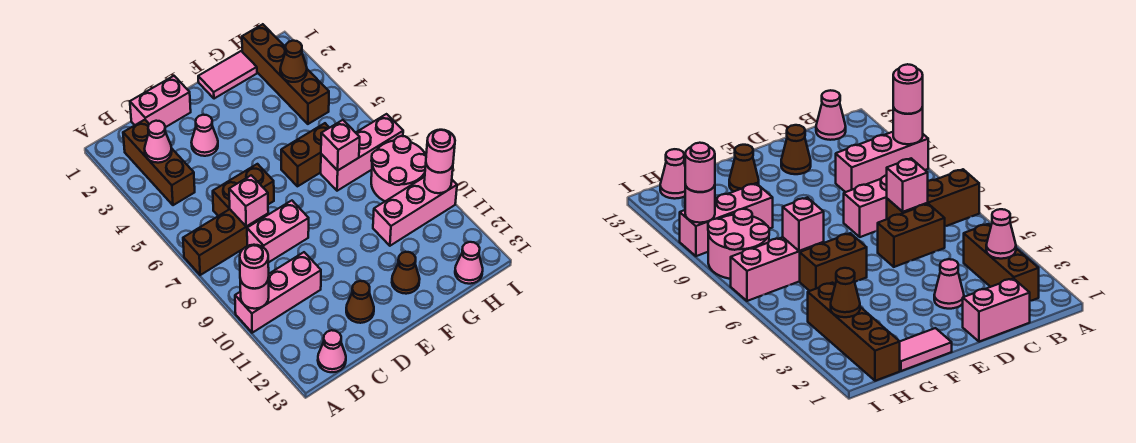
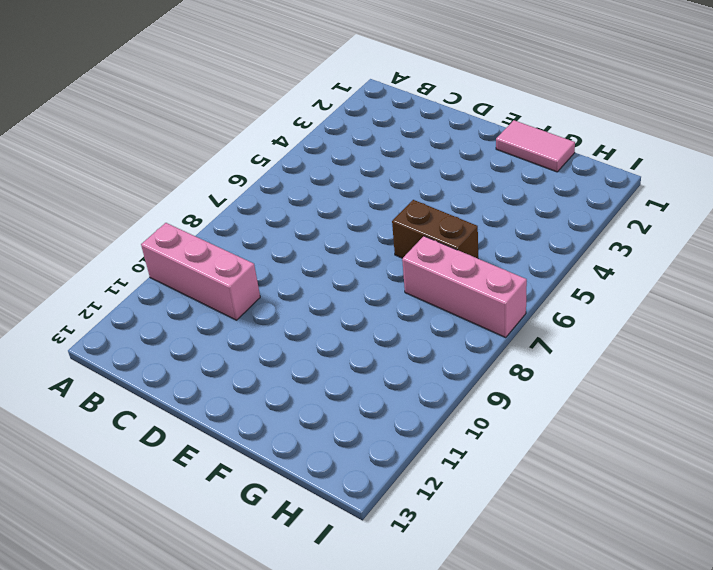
none -> brown 1x3 brick [183,209,268,275]
none -> brown 1x3 brick [123,120,195,205]
none -> pink 1x1 cone [318,330,346,372]

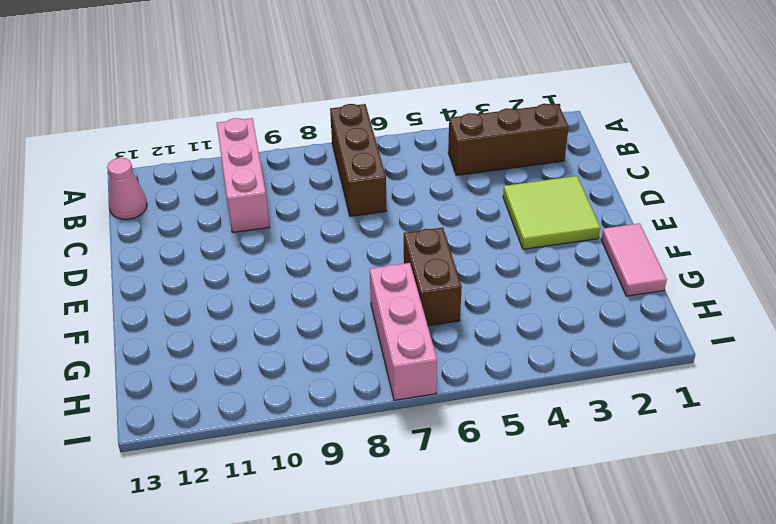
lime 2x2 tile [503,176,600,249] -> pink 1x1 cone [191,115,218,156]
none -> pink 1x2 brick [130,76,191,127]
none -> brown 1x2 brick [213,164,274,216]
none -> pink 1x2 brick [247,201,309,263]

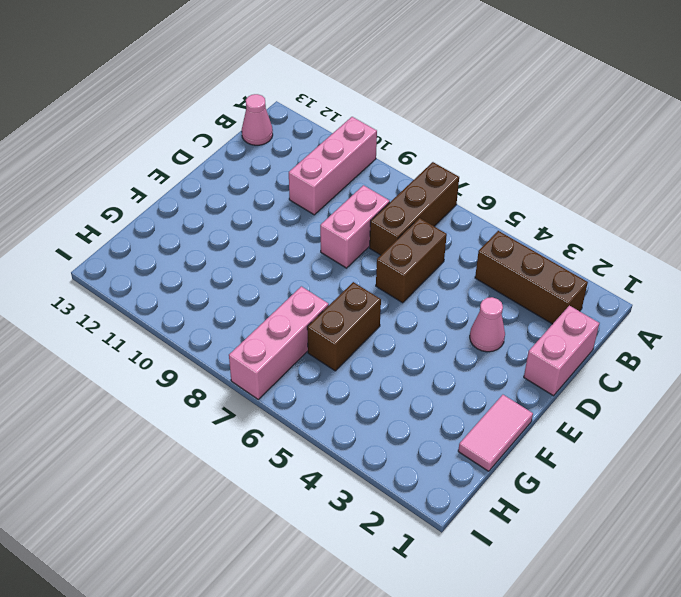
none -> brown 1x1 cone [346,281,374,323]
none -> brown 1x1 cone [392,252,420,294]
none -> pink 1x3 brick [373,177,457,246]

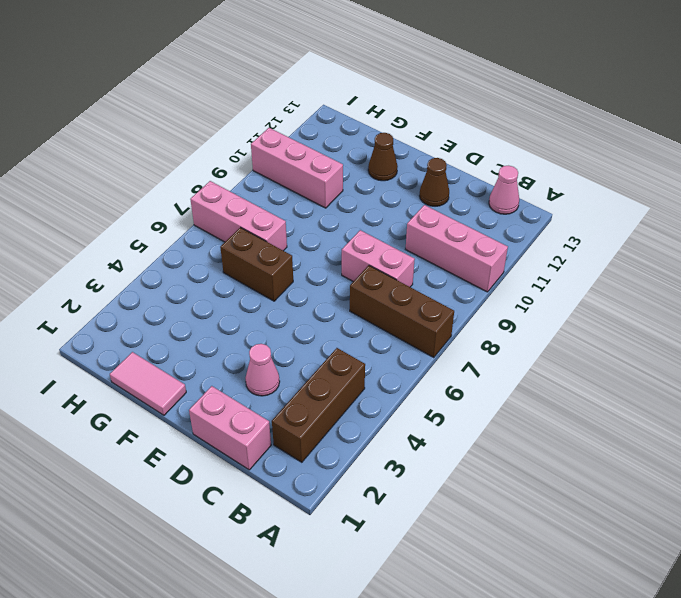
none -> brown 1x2 brick [213,164,274,216]
none -> brown 1x4 brick [242,24,329,124]
none -> pink 2x2 round brick [371,136,426,201]

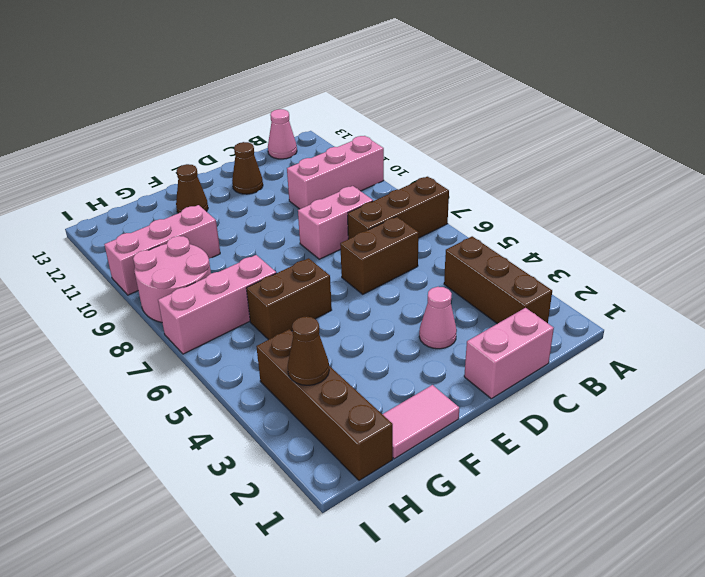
none -> pink 1x1 cone [455,242,483,284]
none -> pink 1x1 round brick [240,278,269,309]
none -> pink 1x1 cone [145,121,172,163]

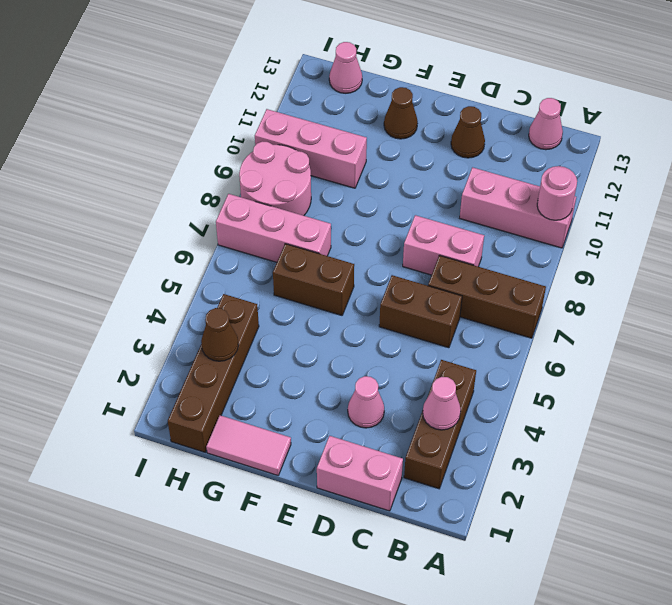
none -> pink 1x1 brick [229,175,268,227]
none -> pink 1x1 brick [321,120,360,171]
none -> pink 1x1 round brick [424,165,453,193]

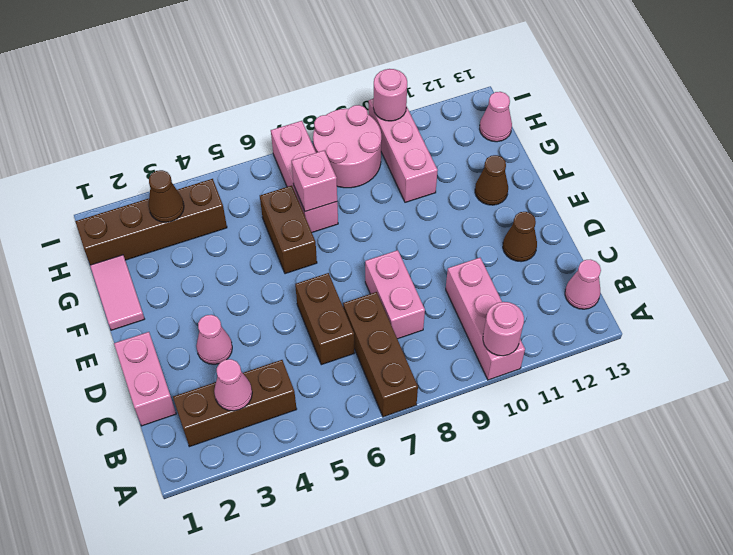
none -> pink 1x1 brick [229,175,268,227]
none -> pink 1x1 round brick [240,245,269,289]
none -> pink 1x1 round brick [426,130,455,173]

